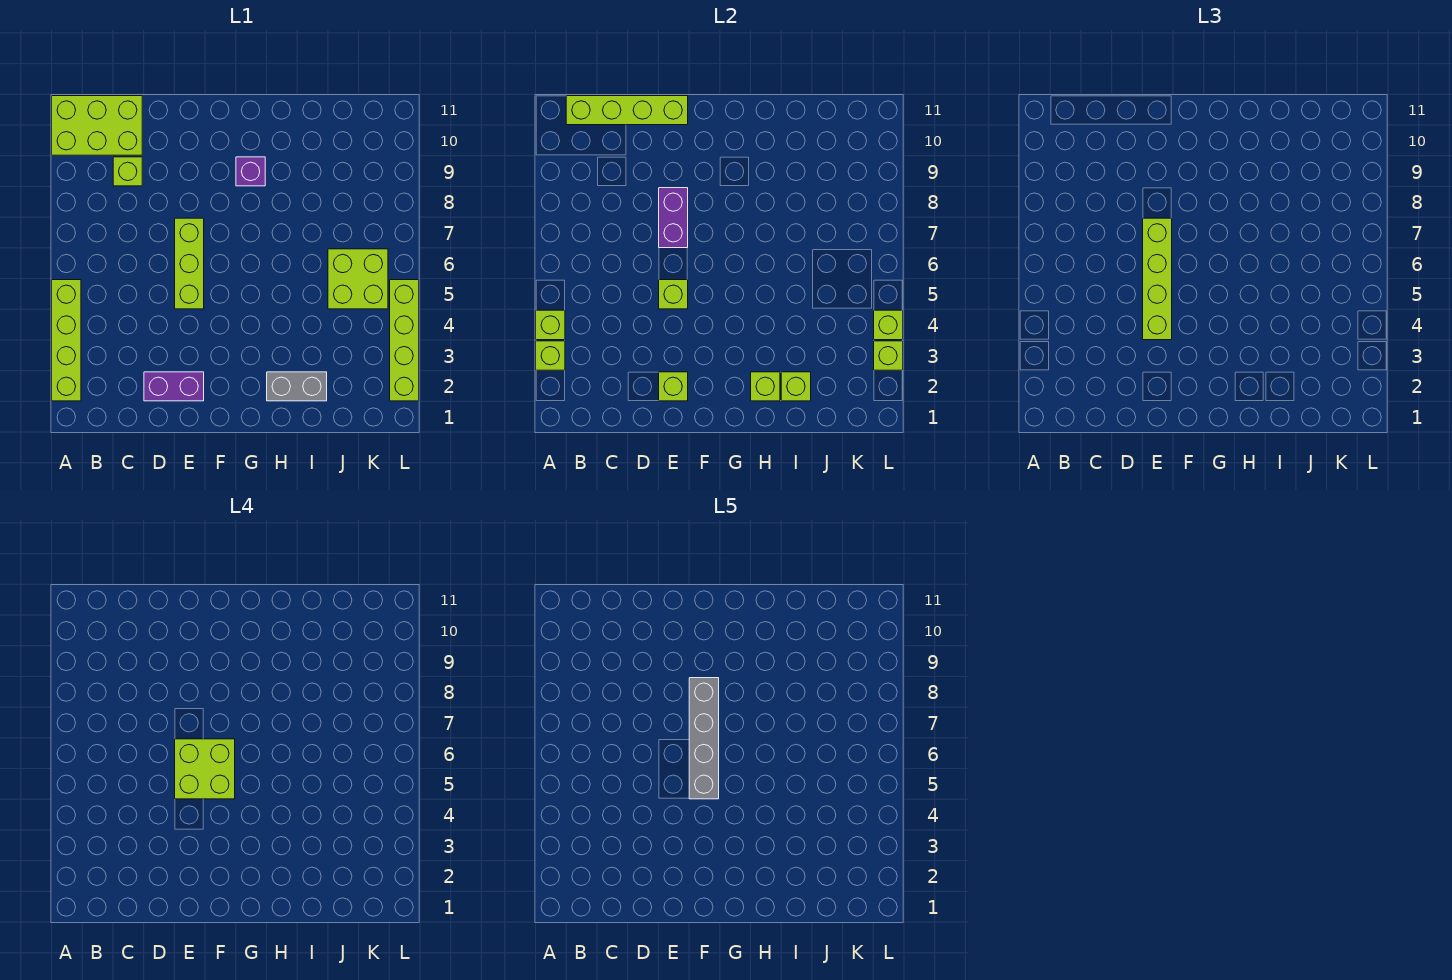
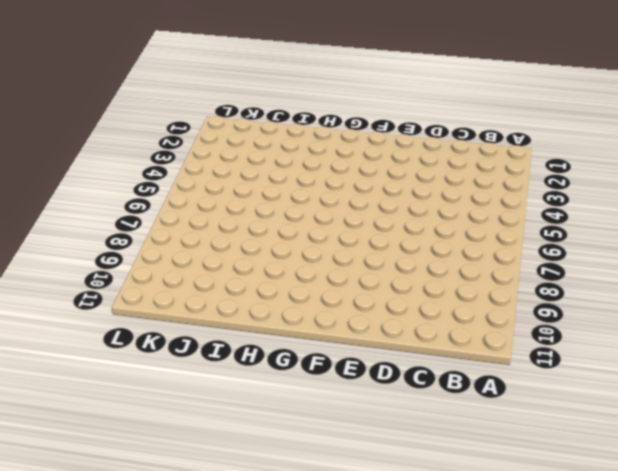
none -> lime 1x4 brick [52,280,81,401]
none -> lime 2x3 brick [52,96,142,155]
none -> lime 1x1 brick [113,157,142,186]

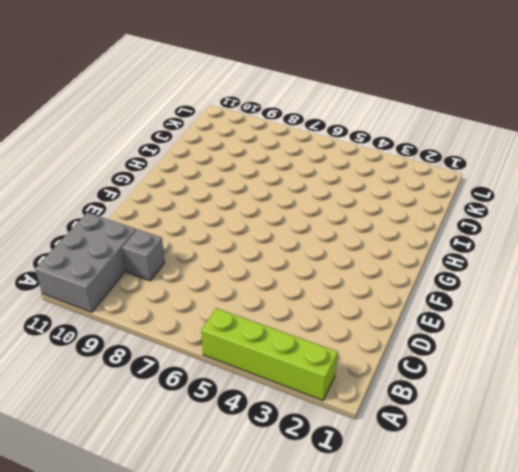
grey 2x3 brick [35,212,136,312] -> lime 2x3 brick [52,96,142,155]
grey 1x1 brick [122,229,165,281] -> lime 1x1 brick [113,157,142,186]
none -> purple 1x2 brick [144,372,204,401]
none -> lime 1x3 brick [175,218,204,309]
none -> purple 1x1 brick [236,157,265,186]

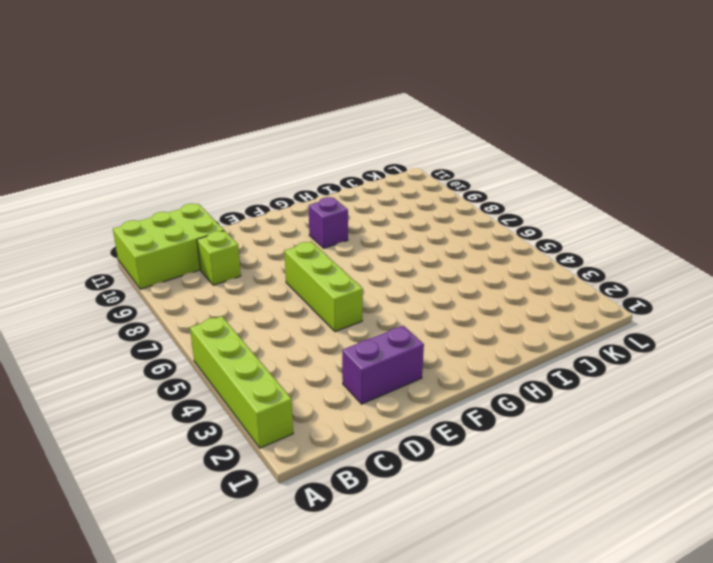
none -> grey 1x2 brick [267,372,327,401]
none -> lime 2x2 brick [328,249,388,309]
none -> lime 1x4 brick [390,280,419,401]

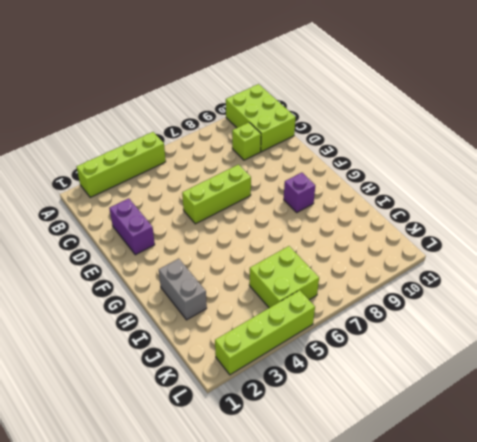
none -> lime 1x1 brick [536,341,565,370]
none -> lime 1x1 brick [536,310,565,340]
none -> lime 1x4 brick [566,96,688,125]

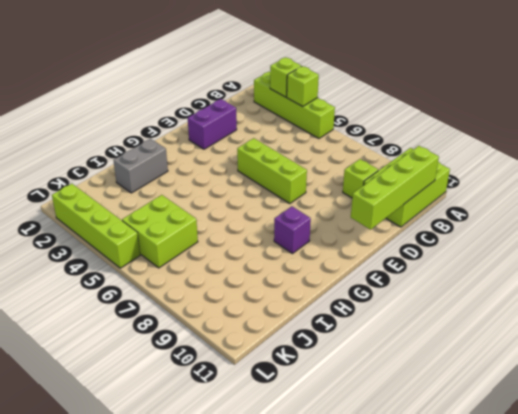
none -> lime 1x1 brick [659,372,688,401]
none -> lime 1x1 brick [659,280,688,309]
none -> purple 1x2 brick [659,188,688,248]

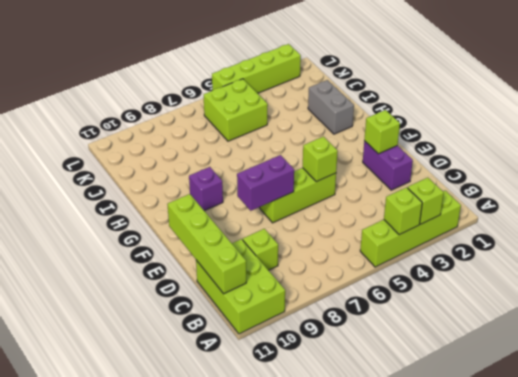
none -> lime 1x1 brick [751,372,780,401]
none -> lime 1x1 brick [781,372,811,401]
none -> lime 1x1 brick [874,341,903,370]

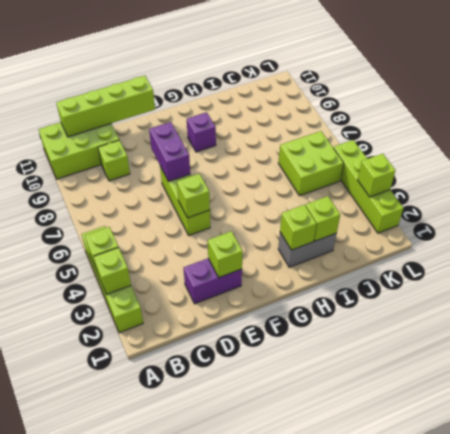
none -> lime 1x1 brick [874,310,903,340]
none -> lime 1x4 brick [1143,218,1172,340]
none -> lime 2x2 brick [175,739,235,799]

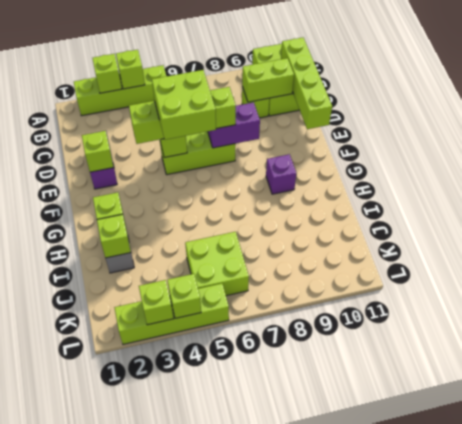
lime 1x2 brick [242,58,294,102] -> none
none -> grey 1x4 brick [689,678,719,799]

